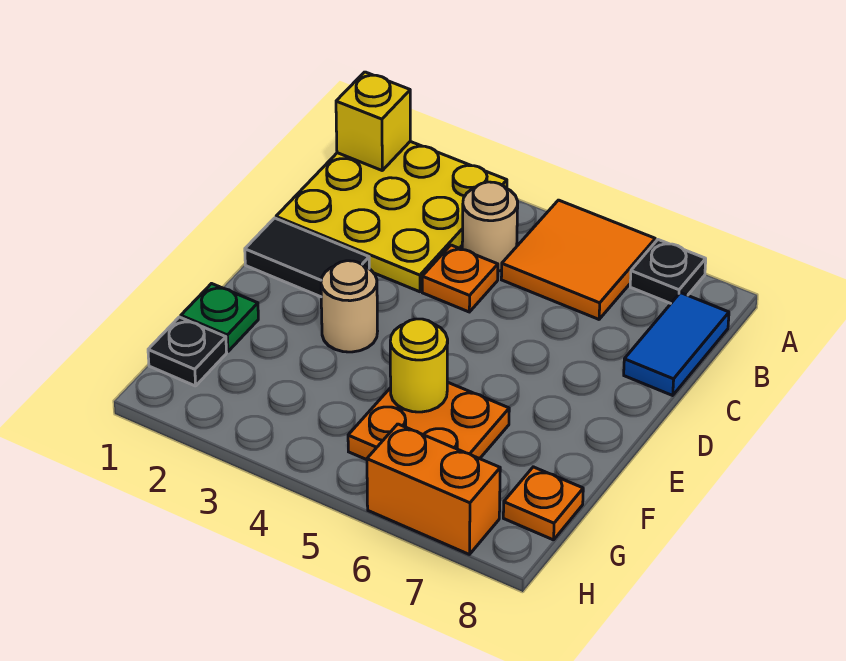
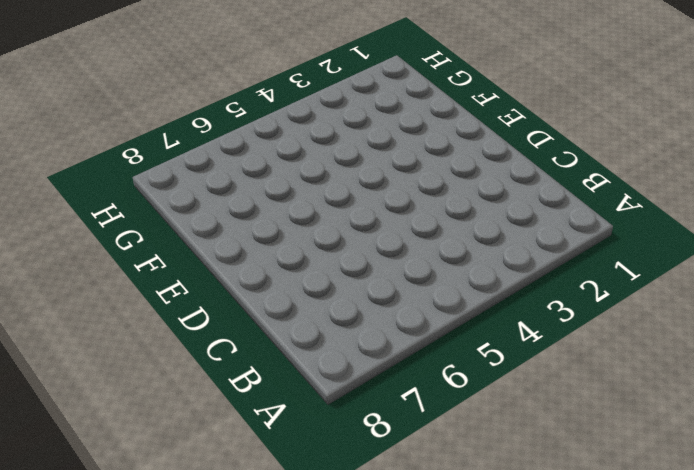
none -> yellow 3x3 plate [276,142,507,292]
none -> orange 2x2 tile [501,200,655,319]
none -> black 1x1 plate [630,240,706,303]

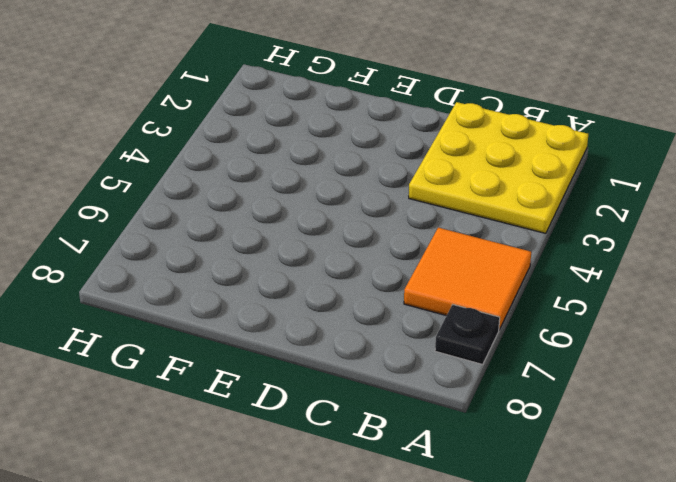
none -> tan 1x1 round brick [462,182,518,271]
none -> blue 1x2 tile [624,293,729,395]
none -> orange 1x1 plate [422,245,498,312]

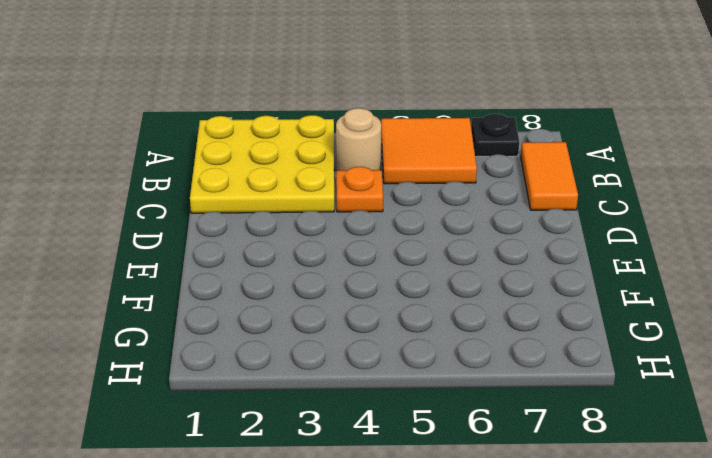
orange 1x2 tile [521,142,578,210] -> blue 1x2 tile [624,293,729,395]
none -> black 1x2 tile [245,218,369,297]
none -> tan 1x1 round brick [321,261,378,352]
none -> green 1x1 plate [181,284,258,352]

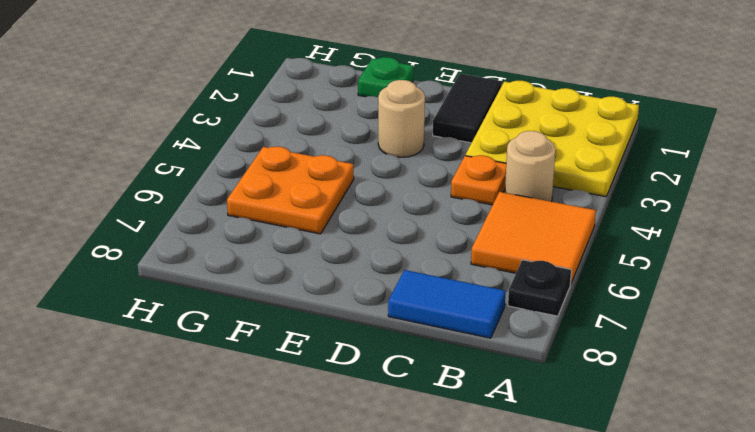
none -> black 1x1 plate [148,317,227,386]
none -> orange 1x1 plate [503,467,583,540]
none -> orange 1x2 brick [367,424,500,555]

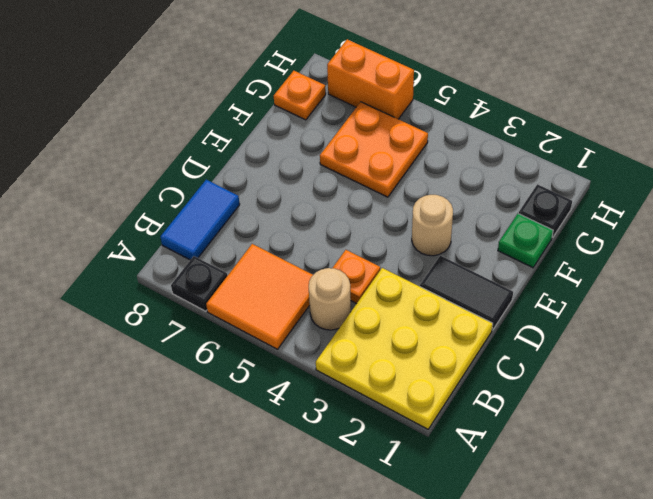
none -> yellow 1x1 brick [336,72,410,170]
none -> yellow 1x1 round brick [390,319,448,412]

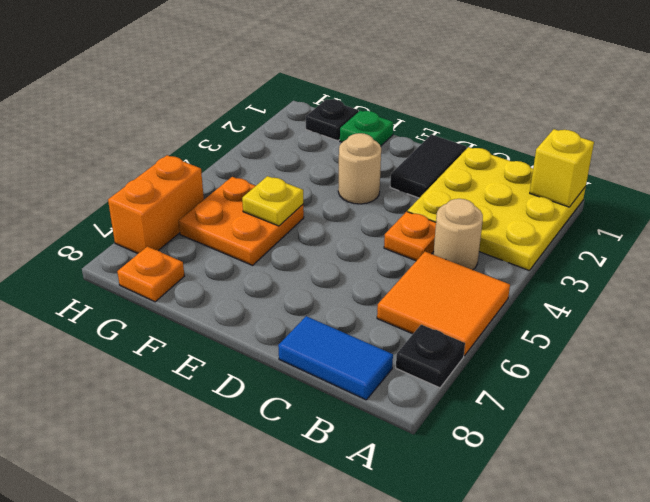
yellow 1x1 plate [242,176,303,226] -> yellow 1x1 round brick [390,319,448,412]

